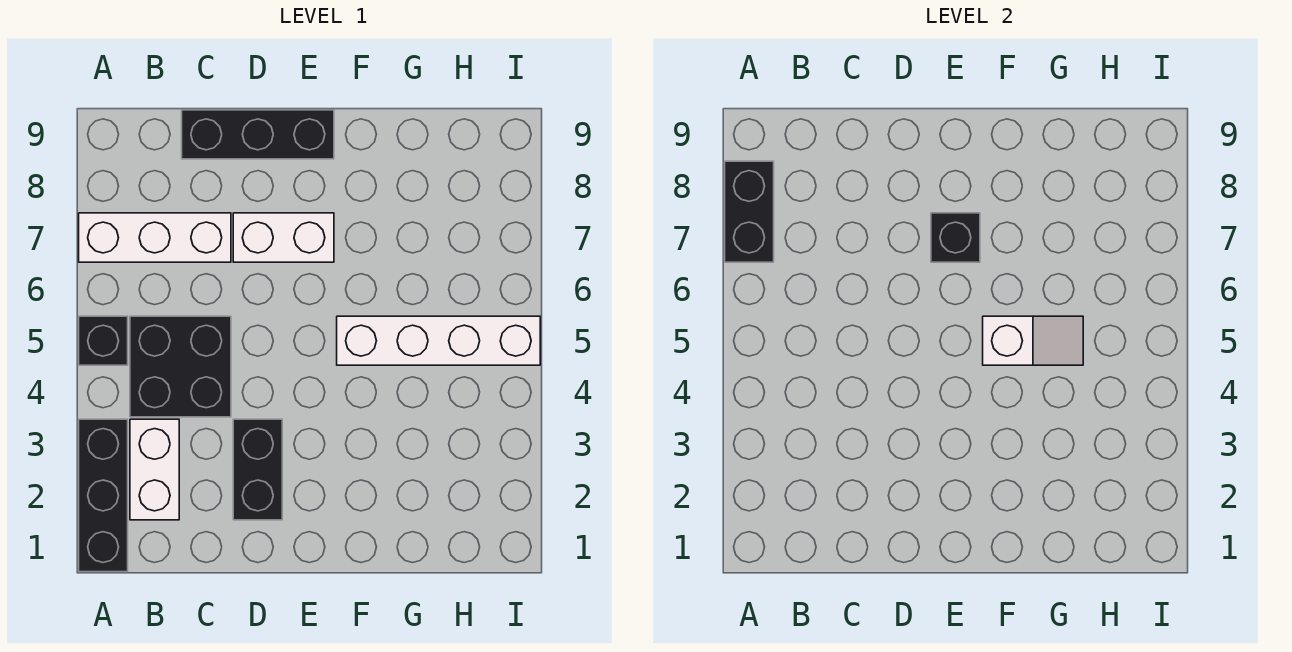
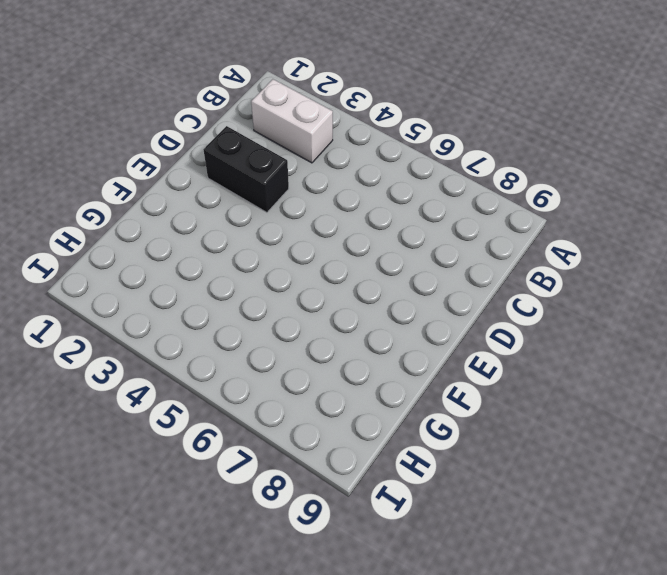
none -> black 1x3 brick [79,419,128,572]
none -> black 1x1 brick [79,316,128,365]
none -> white 1x3 brick [79,213,231,262]

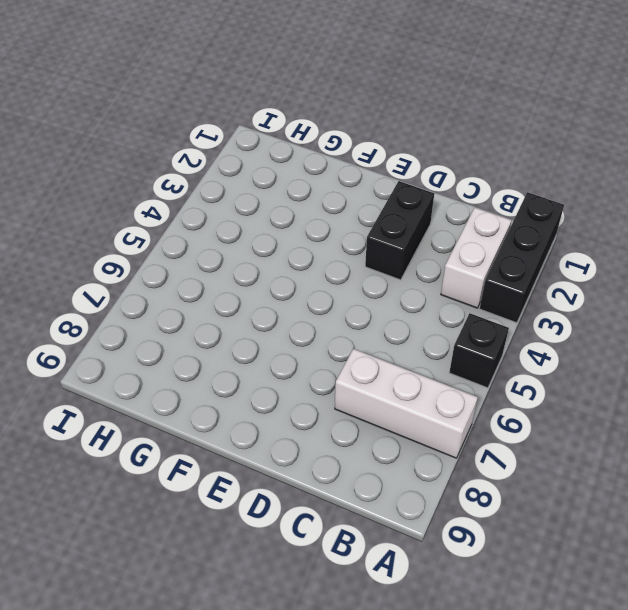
none -> black 2x2 brick [130,316,231,417]
none -> black 1x3 brick [182,110,334,159]
none -> white 1x2 brick [233,213,334,262]

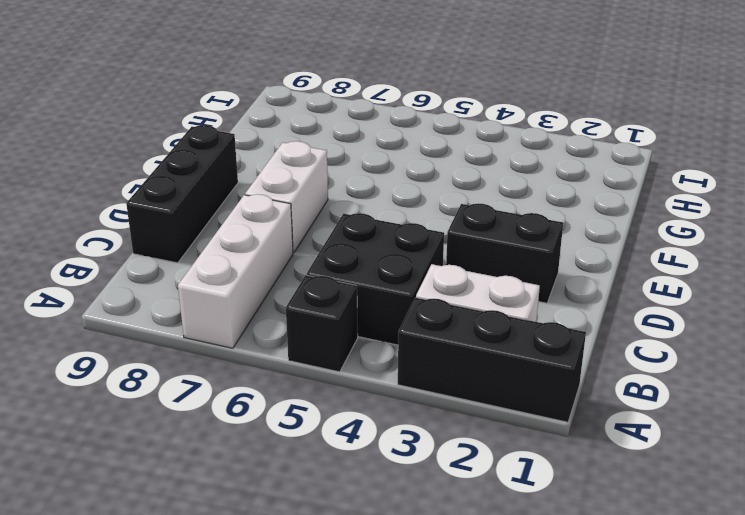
none -> white 1x4 brick [337,316,540,365]
none -> black 1x2 brick [725,161,774,262]
none -> black 1x1 brick [931,213,980,262]

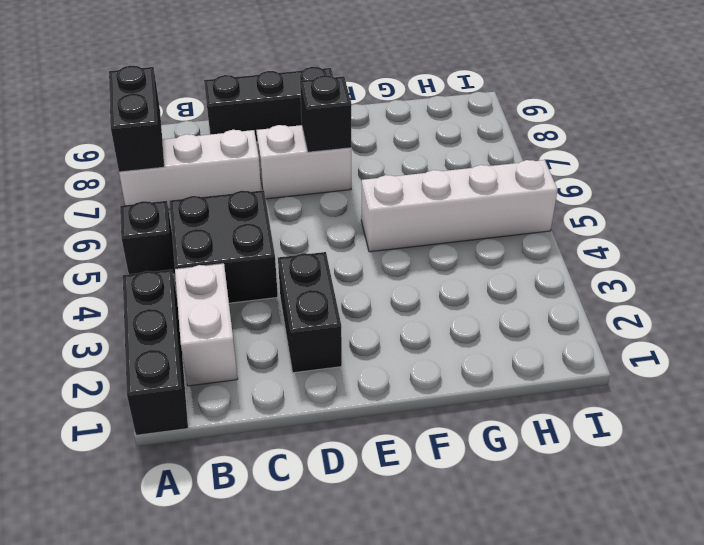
none -> white 1x2 slope [983,316,1083,365]

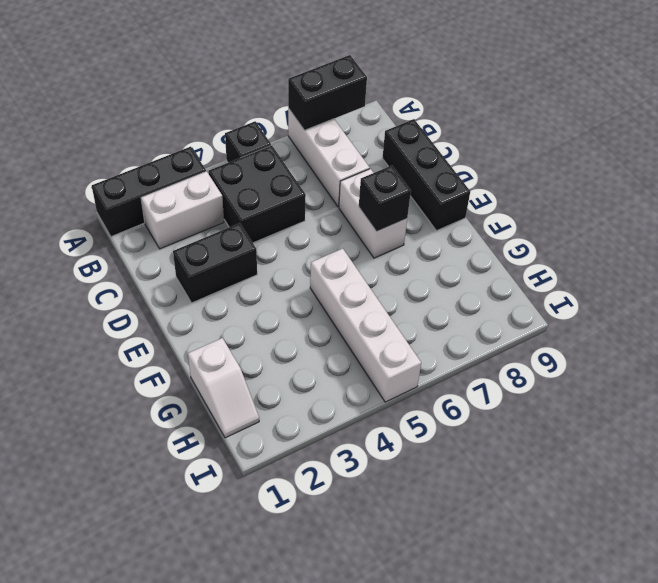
white 1x2 slope [188,338,259,438] -> white 1x2 slope moved to [983,316,1083,365]

